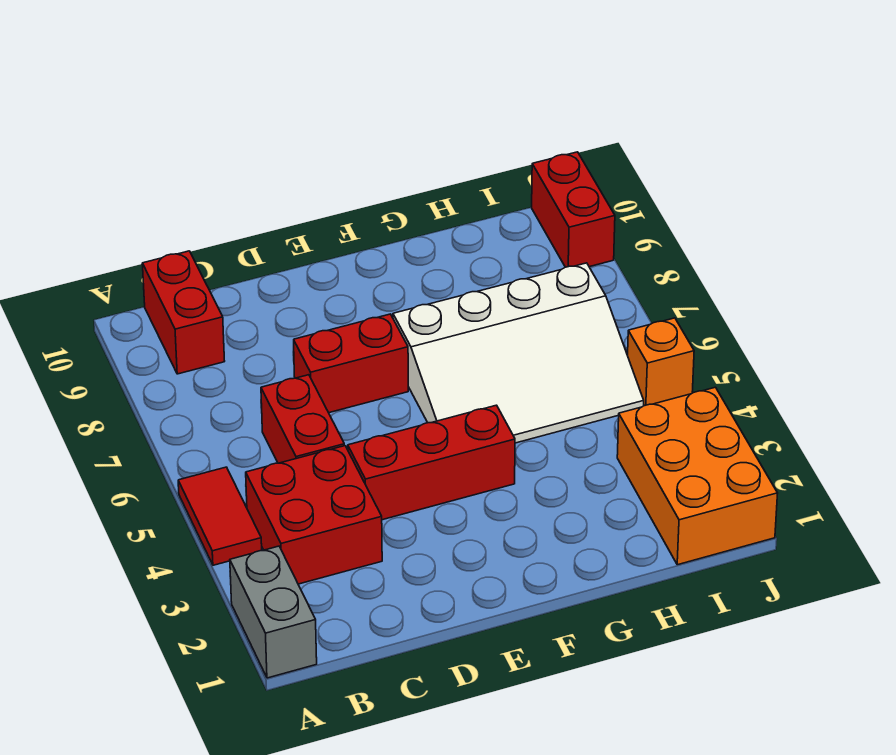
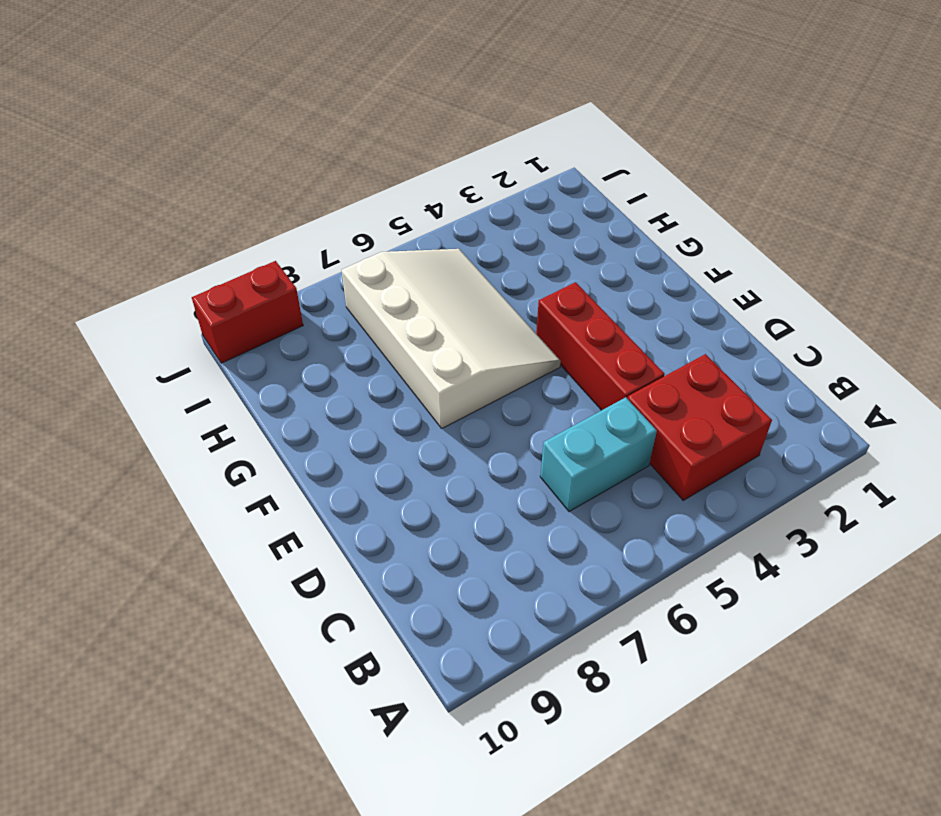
cyan 1x2 brick [540,397,657,512] -> red 1x2 brick [261,375,344,463]
none -> grey 1x2 brick [230,546,317,678]
none -> red 1x2 tile [178,467,262,565]

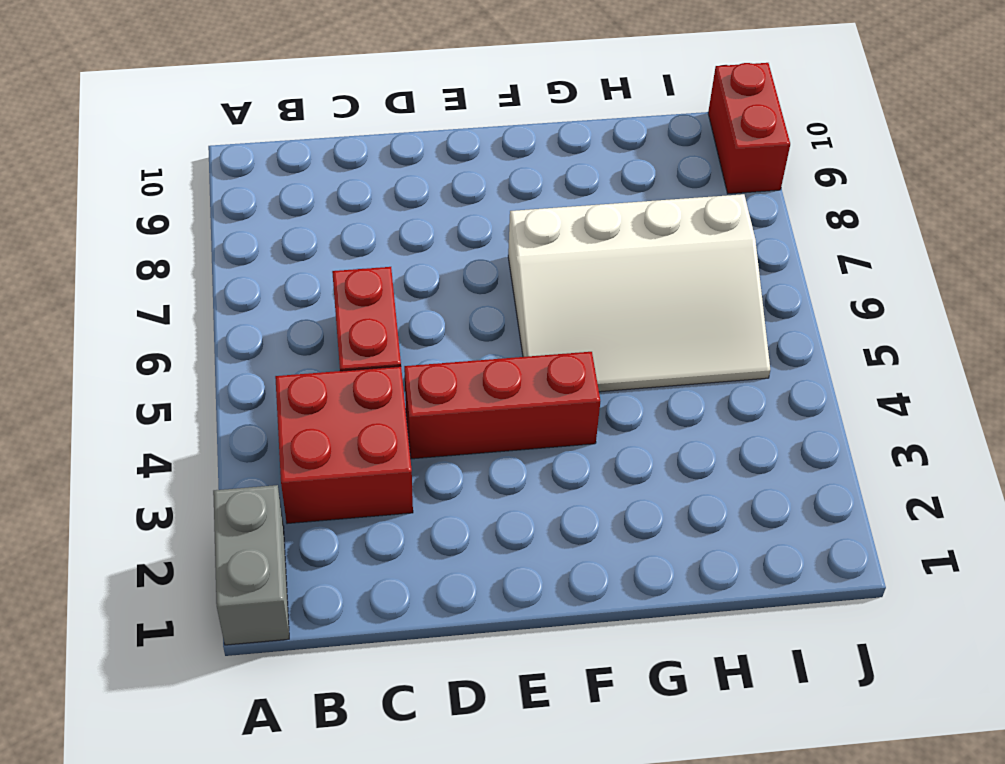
none -> red 1x2 tile [178,467,262,565]
none -> red 1x2 brick [142,251,225,374]

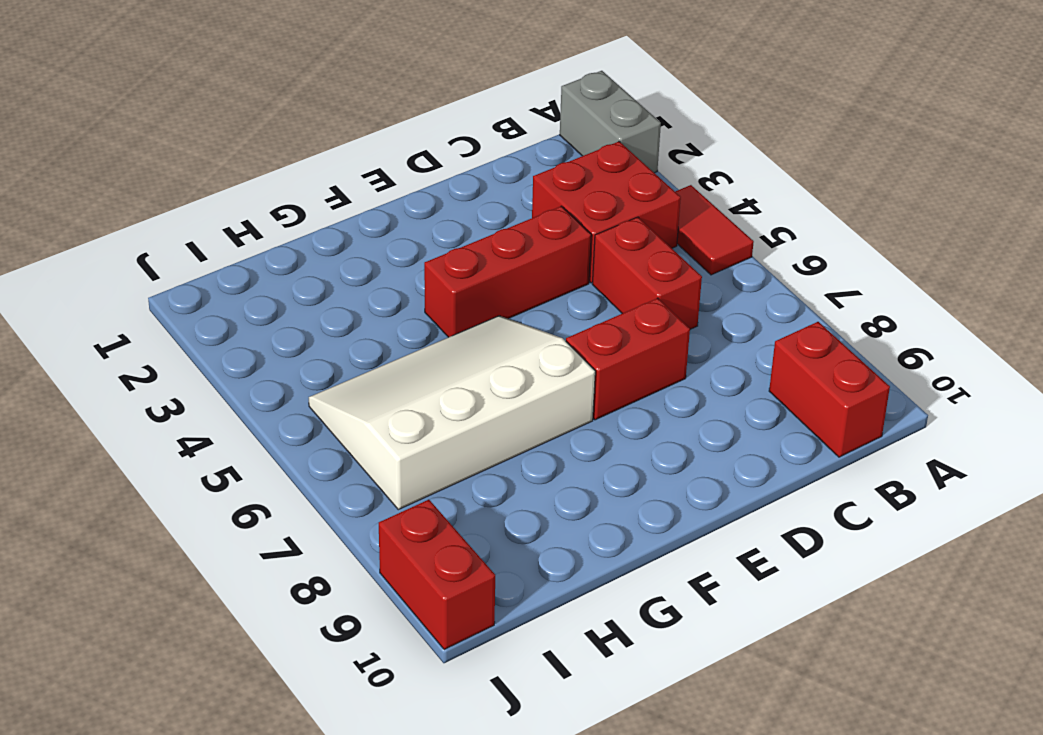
none -> orange 2x3 brick [617,387,778,565]
none -> orange 1x1 brick [628,318,694,406]

